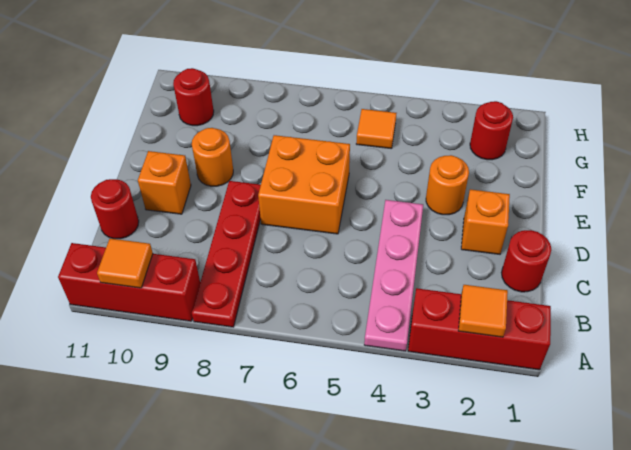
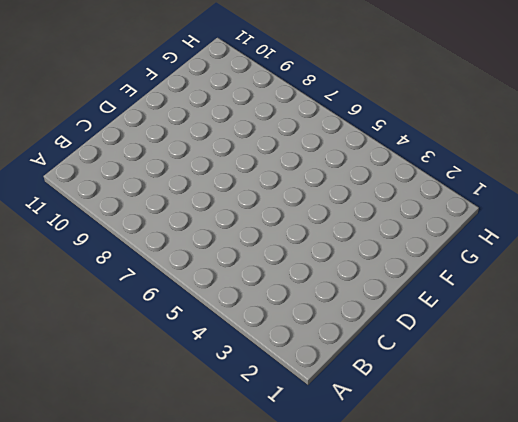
none -> red 1x3 brick [408,288,551,370]
none -> pink 1x4 plate [364,200,423,351]
none -> red 1x4 plate [192,181,261,327]

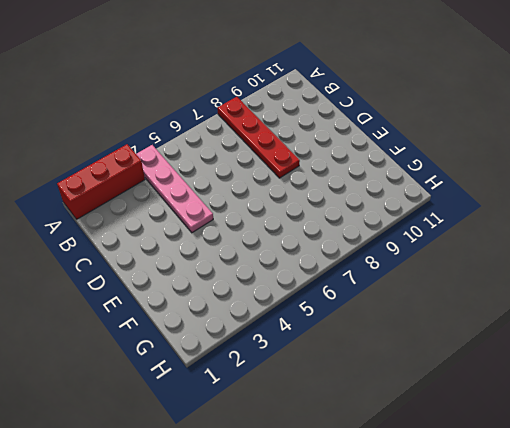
none -> red 1x3 brick [58,243,200,321]
none -> red 1x1 round brick [501,230,551,292]
none -> red 1x1 round brick [91,179,139,239]

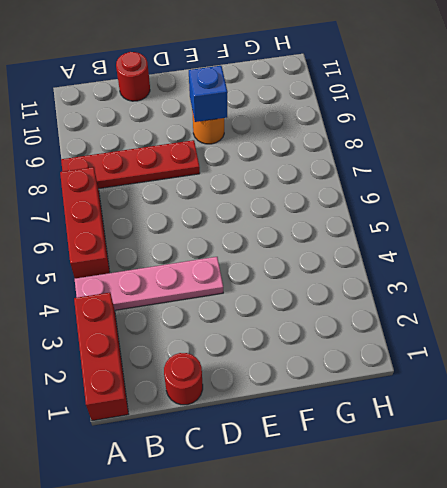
red 1x3 brick [60,167,110,278] -> red 1x3 brick moved to [58,243,200,321]
blue 1x1 brick [189,66,228,122] -> none
none -> orange 1x1 brick [461,189,510,254]
none -> orange 2x2 brick [258,135,350,234]
none -> orange 1x1 brick [138,151,191,214]

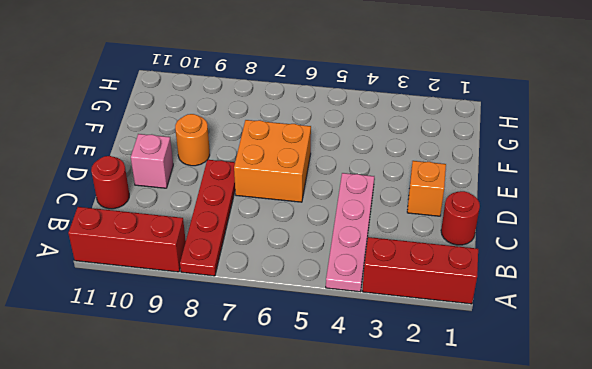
pink 1x1 brick [131,134,173,188] -> orange 1x1 brick [138,151,191,214]
none -> orange 1x1 round brick [426,155,469,215]
none -> red 1x1 round brick [470,101,513,160]
none -> orange 1x1 tile [356,109,396,149]

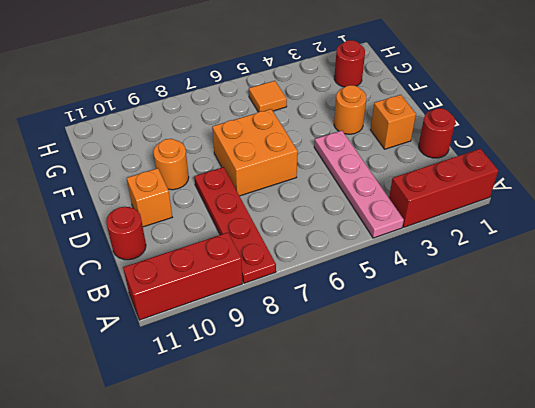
none -> red 1x1 round brick [173,68,214,126]
none -> orange 1x1 tile [458,285,508,337]
none -> orange 1x1 tile [97,238,153,288]

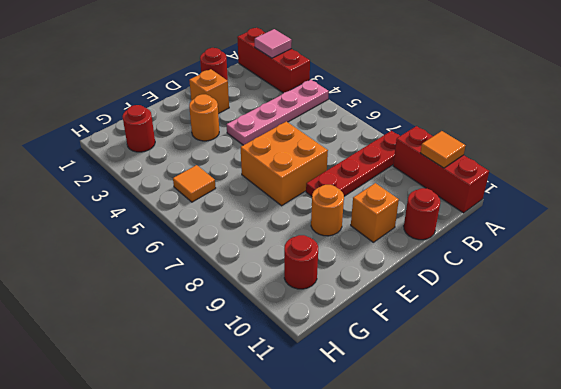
pink 1x1 tile [255,29,292,58] -> orange 1x1 tile [458,285,508,337]

